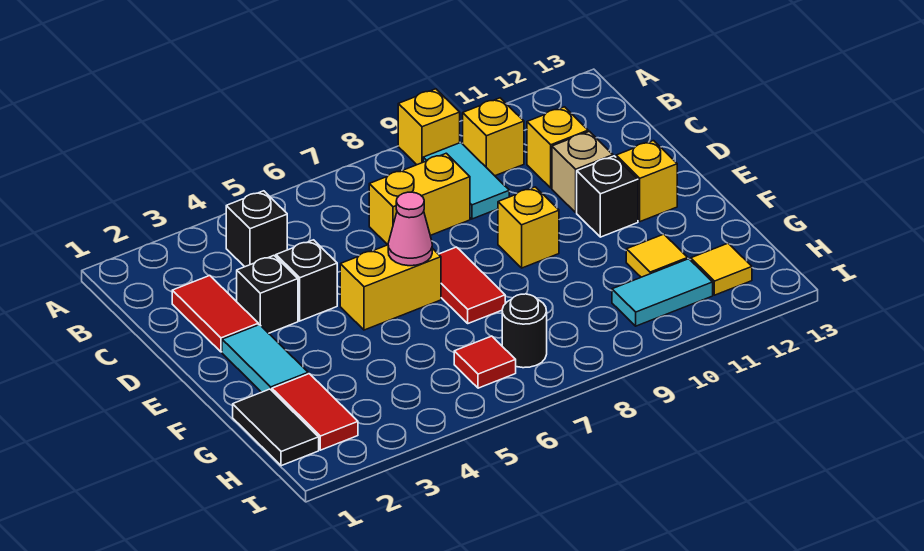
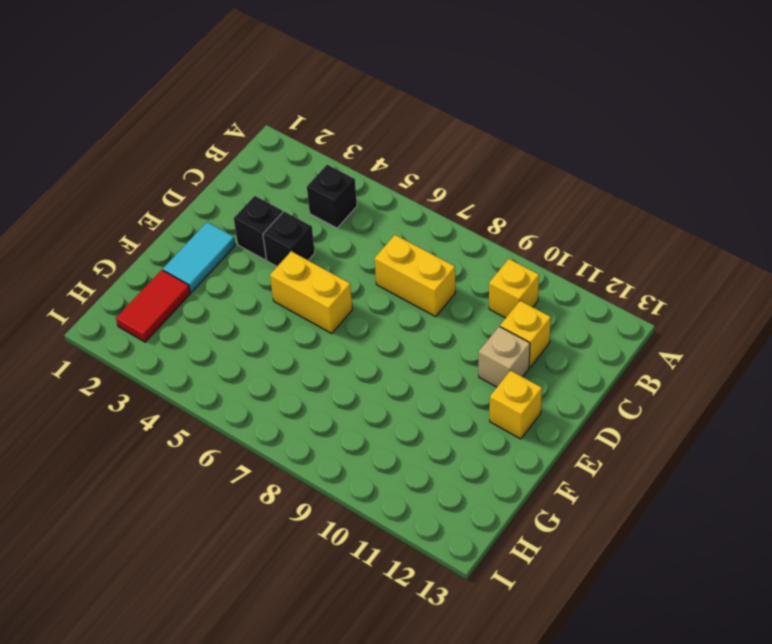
none -> yellow 1x1 brick [398,89,460,165]
none -> cyan 1x2 tile [423,143,509,219]
none -> red 1x2 tile [172,276,258,352]

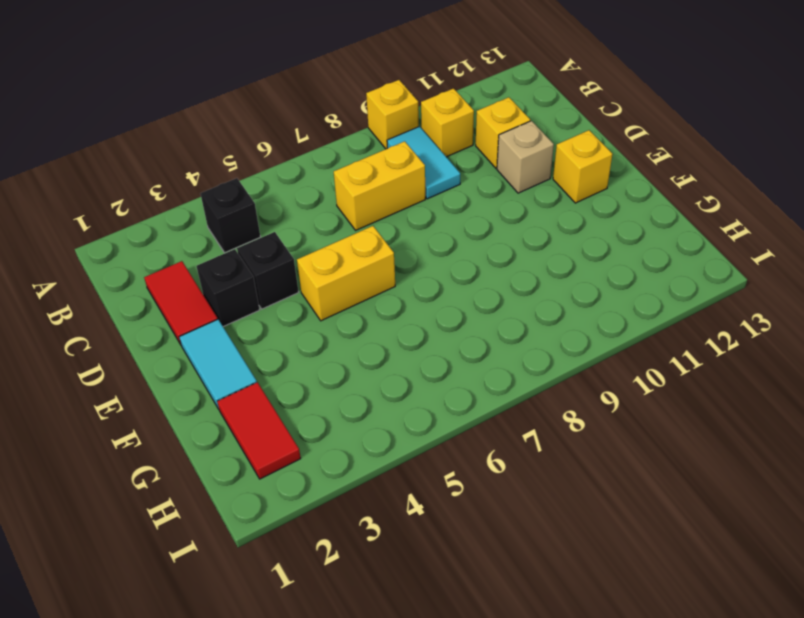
none -> red 1x2 tile [439,247,505,323]
none -> yellow 1x1 brick [498,187,559,268]
none -> black 1x1 brick [577,156,638,237]

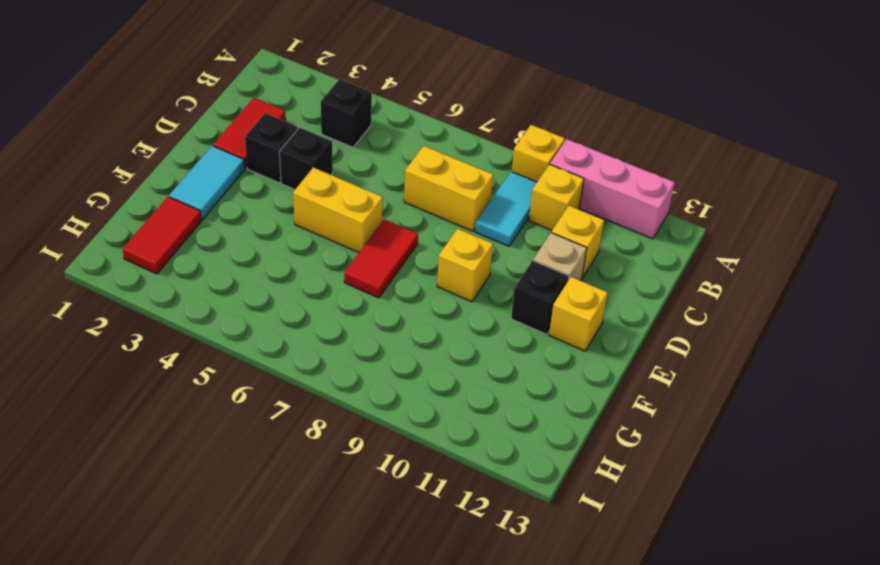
pink 1x3 brick [550,139,675,239] -> none
none -> black 1x2 tile [233,389,319,466]
none -> yellow 1x1 tile [626,234,688,277]
none -> red 1x1 tile [454,336,516,388]

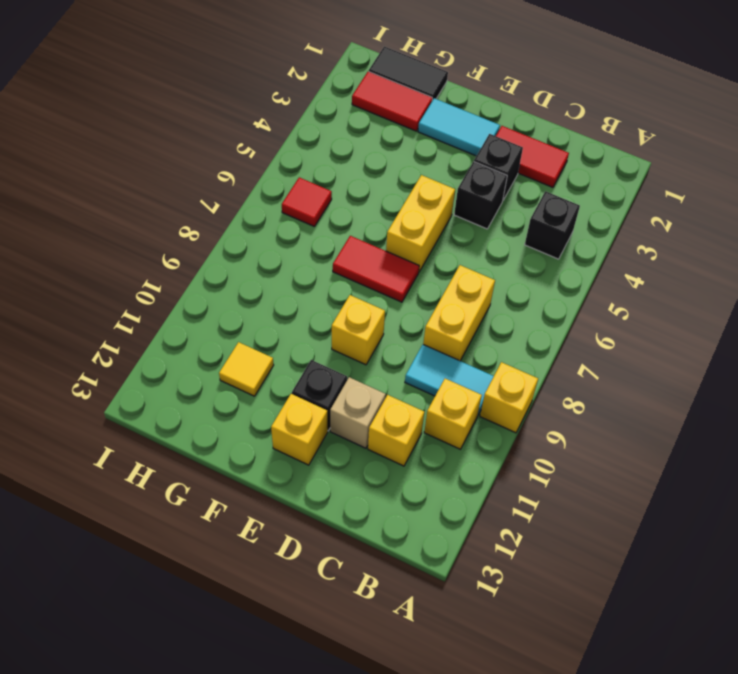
none -> black 1x1 round brick [502,294,547,368]
none -> cyan 1x2 tile [612,259,713,326]
none -> yellow 1x1 tile [691,243,752,295]

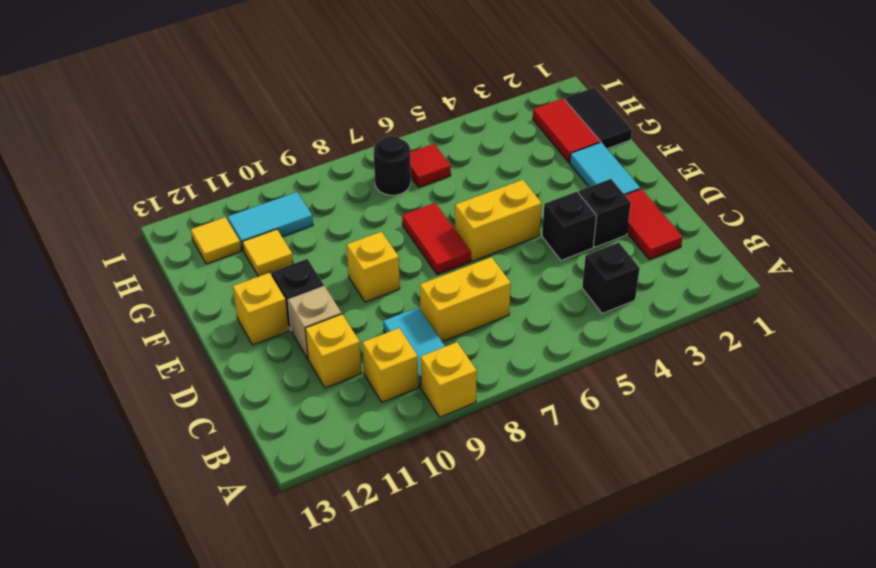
none -> pink 1x1 cone [388,192,432,266]

